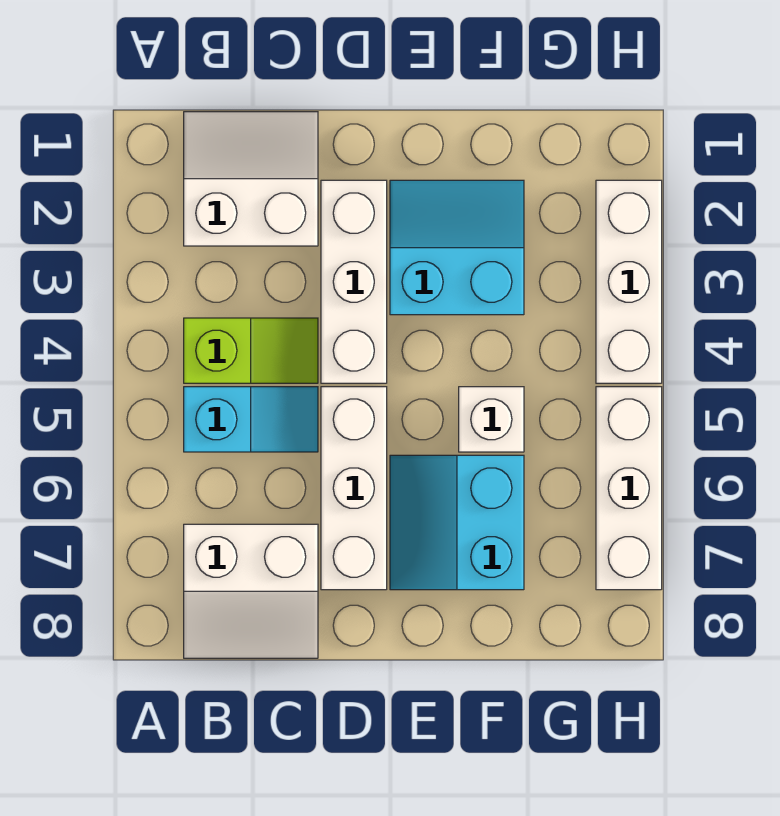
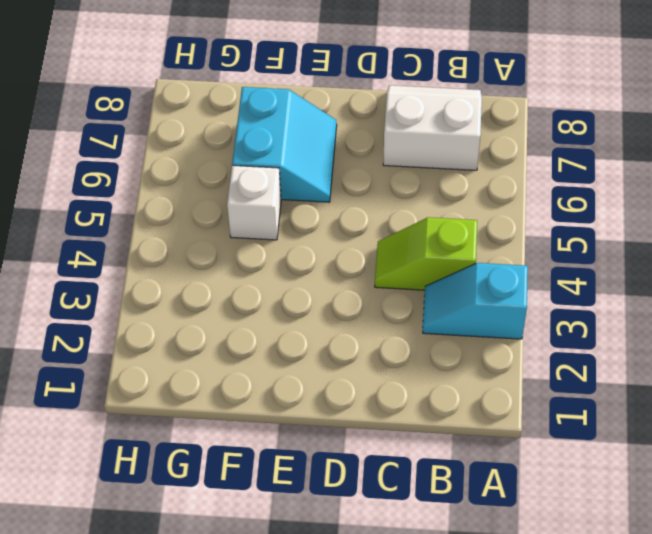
cyan 1x2 slope [423,263,528,339] -> cyan 1x2 slope moved to [184,387,318,452]
none -> white 2x2 slope [184,112,318,246]
none -> white 1x3 brick [321,180,387,383]

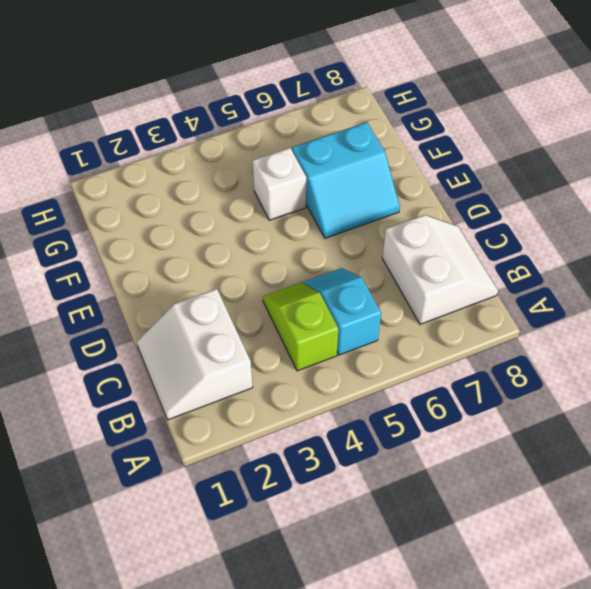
none -> white 1x3 brick [321,180,387,383]
none -> white 1x3 brick [321,387,387,590]

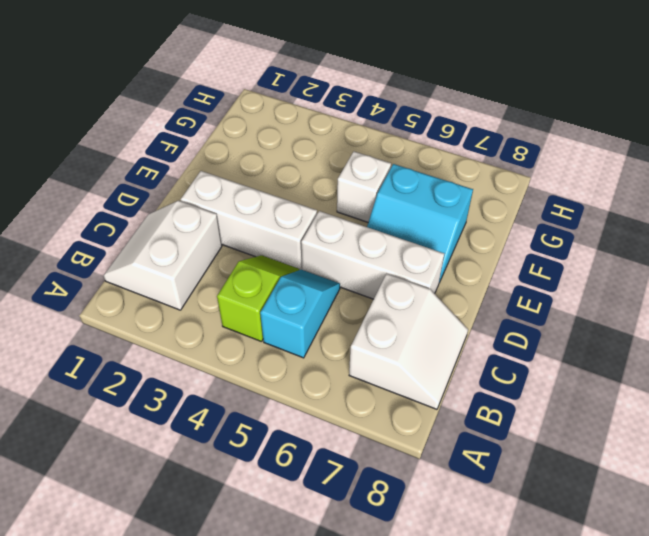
none -> cyan 2x2 slope [390,180,524,315]
none -> white 1x3 brick [596,180,662,383]

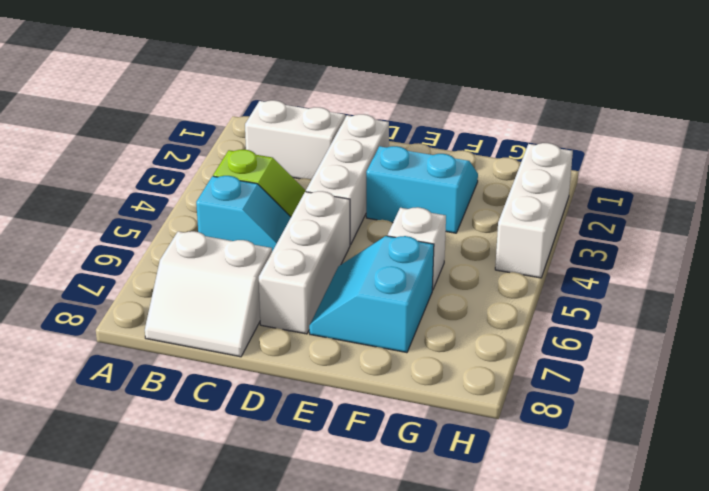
none -> white 1x3 brick [596,387,662,590]

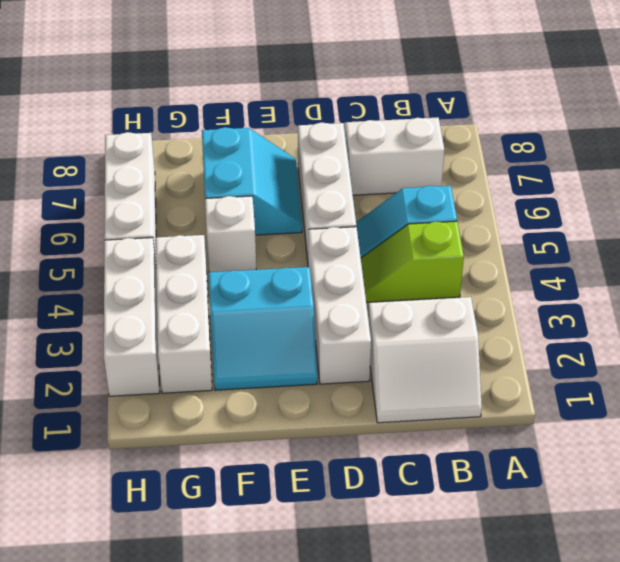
white 1x3 brick [156,235,212,393] -> none

